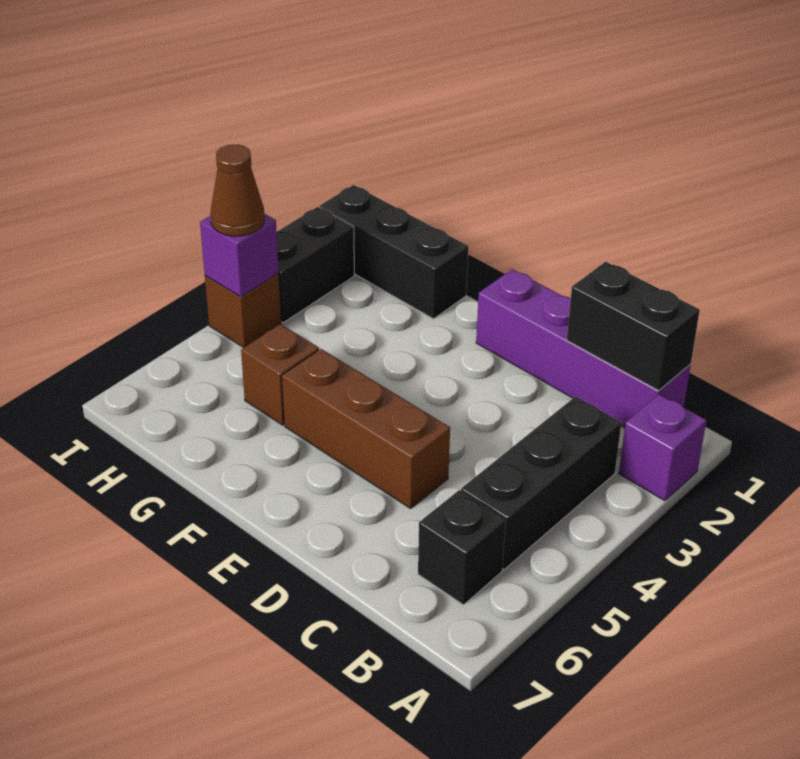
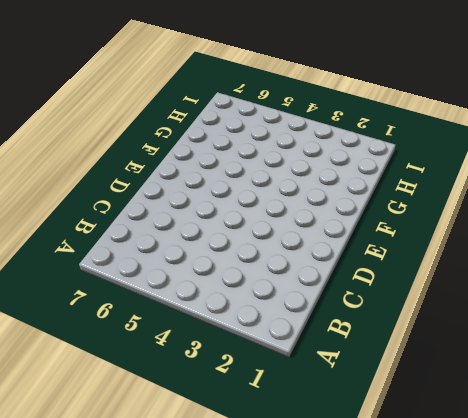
none -> purple 1x1 brick [619,394,707,501]
none -> purple 1x4 brick [476,269,691,428]
none -> black 1x3 brick [461,396,621,569]

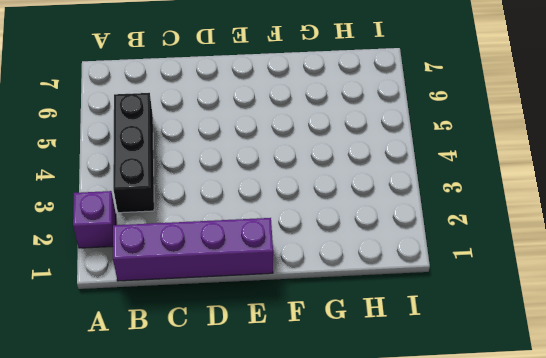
none -> black 1x1 brick [418,490,506,605]
none -> brown 1x3 brick [282,349,450,508]
none -> black 1x3 brick [320,185,468,319]

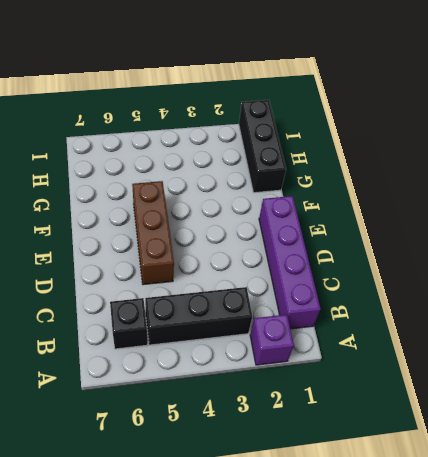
none -> brown 1x1 brick [241,324,319,425]
none -> black 1x2 brick [277,207,354,323]
none -> brown 1x1 brick [205,274,281,348]

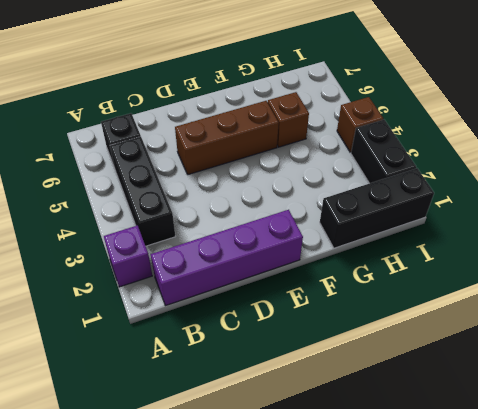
none -> black 1x2 brick [567,262,700,390]
none -> purple 1x1 brick [200,214,279,297]
none -> brown 1x1 cone [210,144,264,236]

